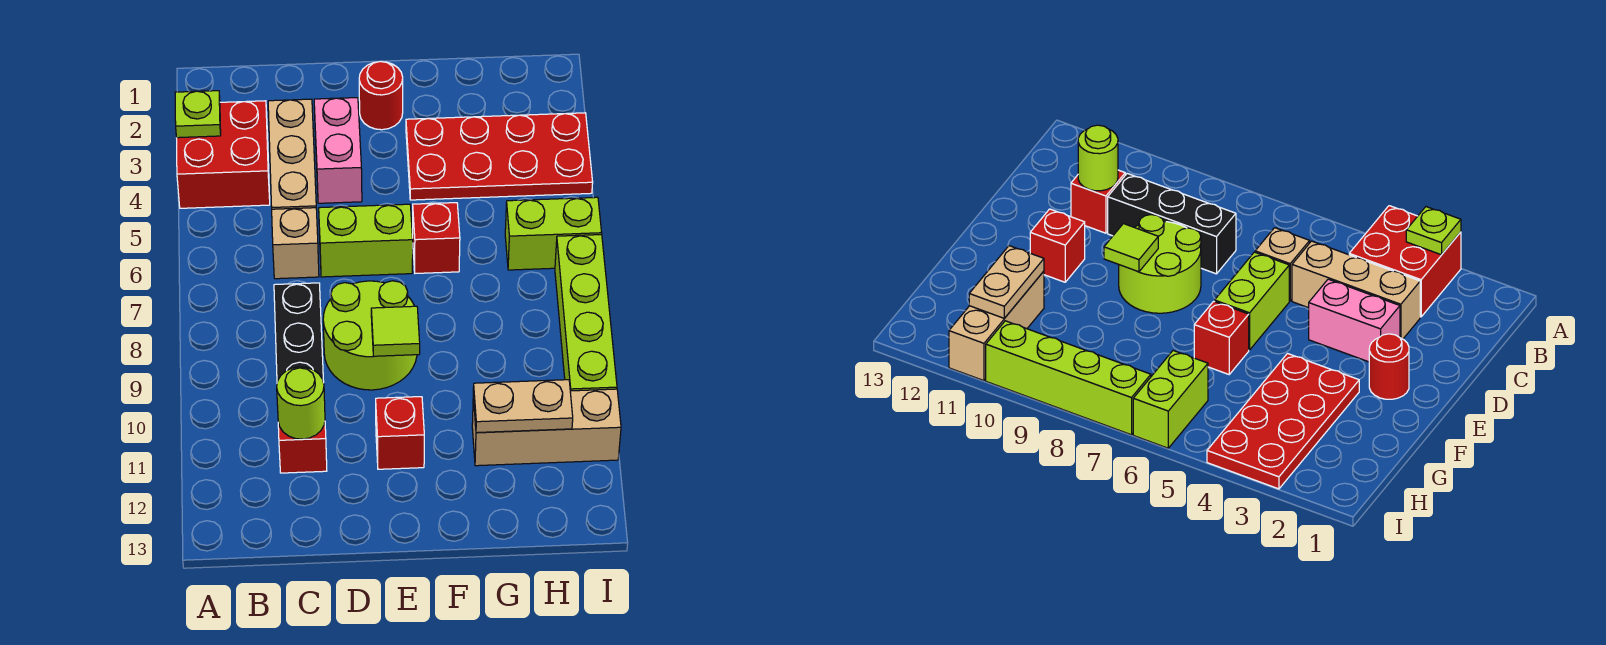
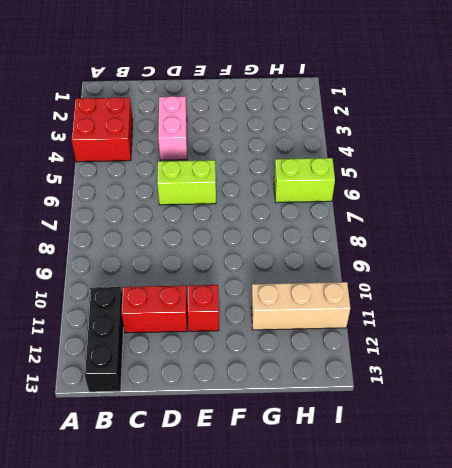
black 1x3 brick [84,287,124,392] -> black 1x3 brick moved to [274,283,324,383]
red 1x2 brick [121,286,187,333] -> red 1x1 brick [278,422,327,473]
none -> tan 1x3 brick [268,99,316,209]
none -> tan 1x1 brick [272,208,319,279]
none -> lime 2x2 round brick [323,281,417,390]

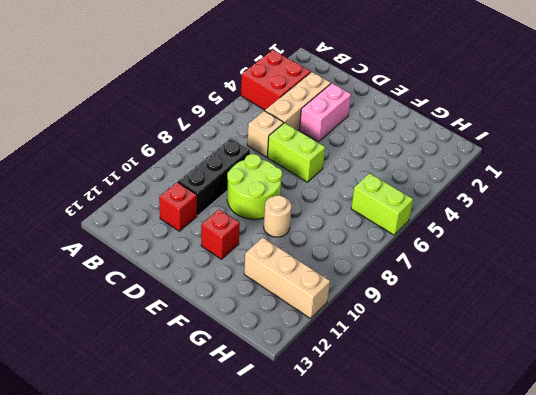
tan 1x1 round brick [264,195,291,237] -> none
none -> red 1x1 round brick [359,61,403,130]
none -> red 2x4 plate [406,113,593,200]
none -> red 1x1 brick [413,203,460,273]

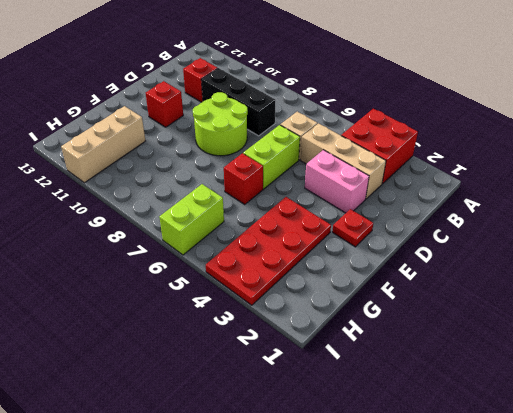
red 1x1 plate [332,209,373,247] -> red 1x1 round brick [359,61,403,130]
none -> lime 1x4 brick [555,235,617,391]
none -> lime 1x1 plate [175,91,221,138]
none -> lime 1x1 round brick [277,367,325,439]

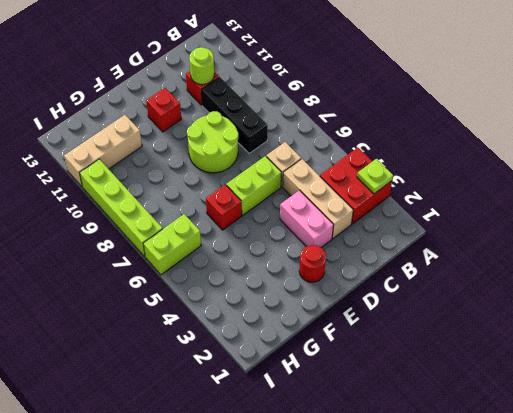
none -> red 2x4 plate [406,113,593,200]
none -> lime 1x1 tile [371,306,420,356]
none -> tan 1x2 plate [473,380,573,433]

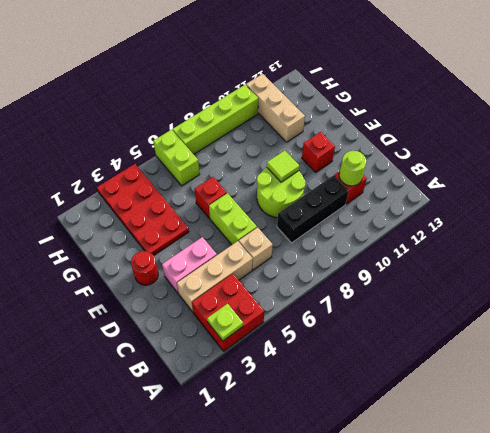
none -> tan 1x2 plate [473,380,573,433]

